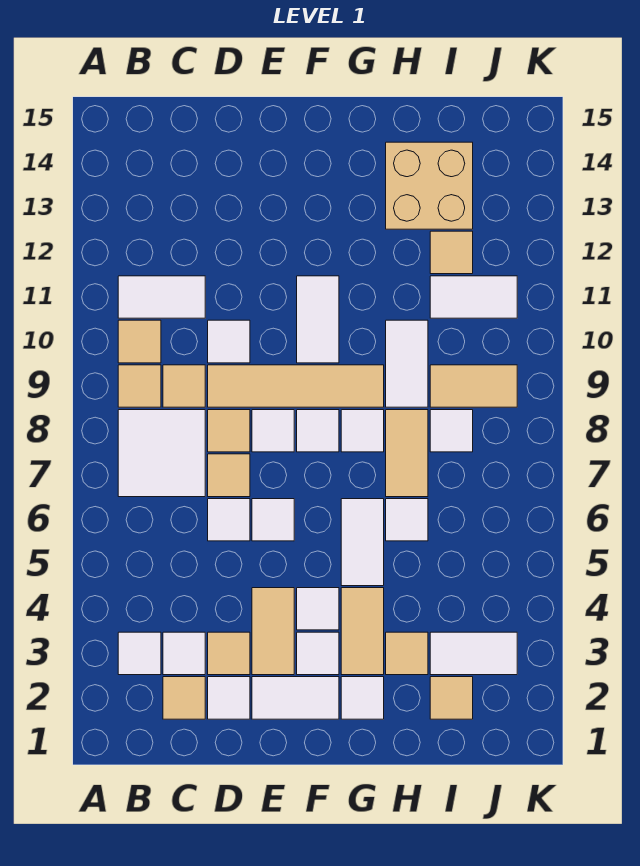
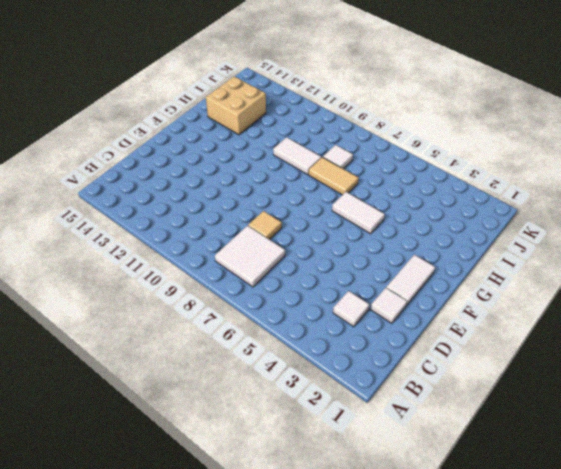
none -> white 1x1 tile [118,632,161,675]
none -> tan 1x1 tile [118,365,161,407]
none -> tan 1x1 tile [118,320,161,363]
none -> white 1x2 tile [118,276,205,318]

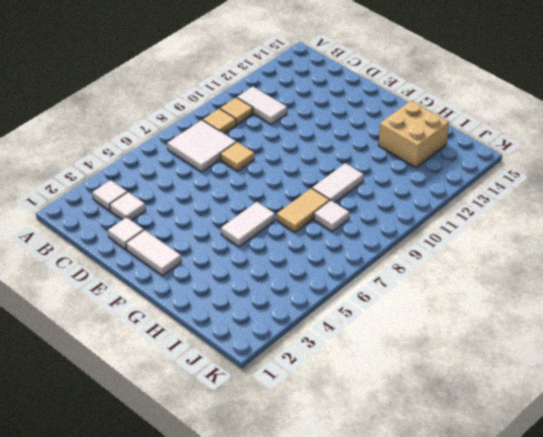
none -> tan 1x1 tile [163,677,205,719]
none -> tan 1x1 tile [163,365,205,407]
none -> tan 1x1 tile [208,632,250,675]
none -> white 1x1 tile [208,499,250,541]

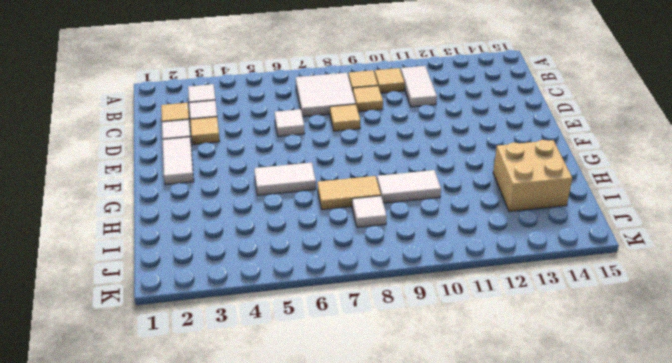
none -> tan 1x1 tile [208,454,250,497]
none -> tan 1x4 tile [208,365,384,407]
none -> white 1x1 tile [208,320,250,363]
none -> tan 1x2 tile [252,588,294,675]

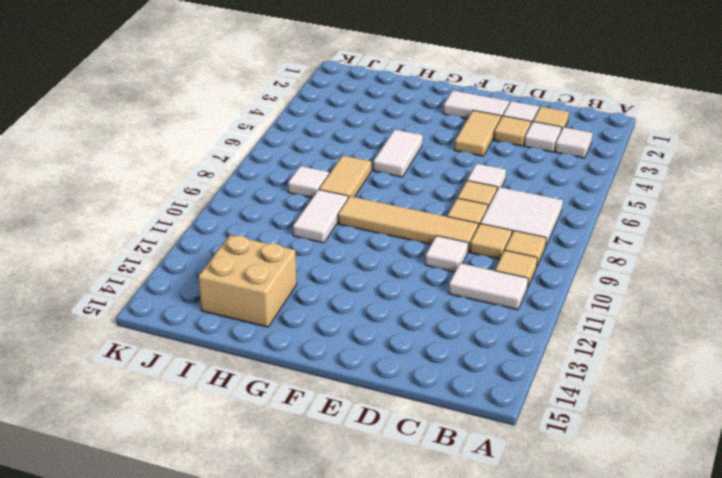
none -> white 1x1 tile [252,499,294,541]
none -> white 1x1 tile [252,410,294,452]
none -> white 1x1 tile [297,632,339,675]
none -> white 1x1 tile [297,588,339,630]

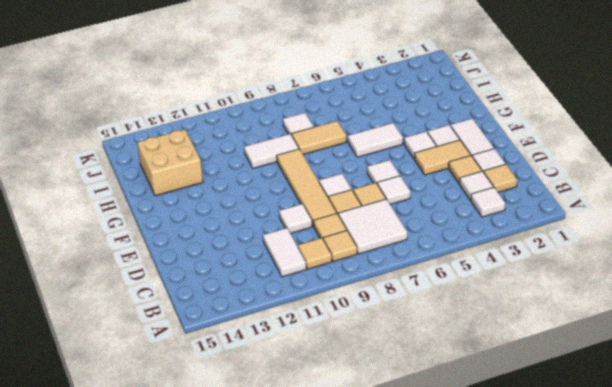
none -> white 1x1 tile [297,410,339,452]
none -> white 1x2 tile [297,276,339,363]
none -> white 1x1 tile [341,677,384,719]
none -> tan 1x2 tile [341,588,384,675]

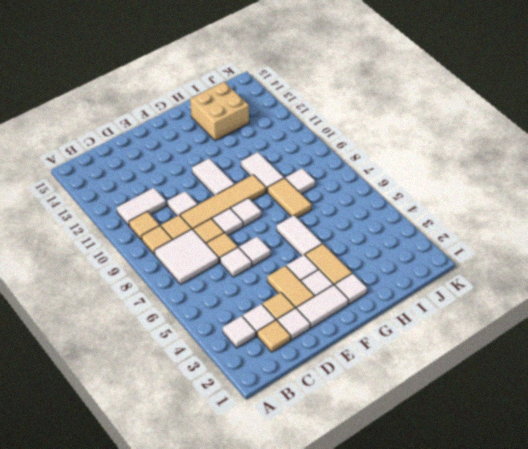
none -> white 1x1 tile [341,410,384,452]
none -> tan 1x1 tile [386,632,428,675]
none -> white 1x1 tile [386,499,428,541]
none -> tan 1x1 tile [430,677,473,719]

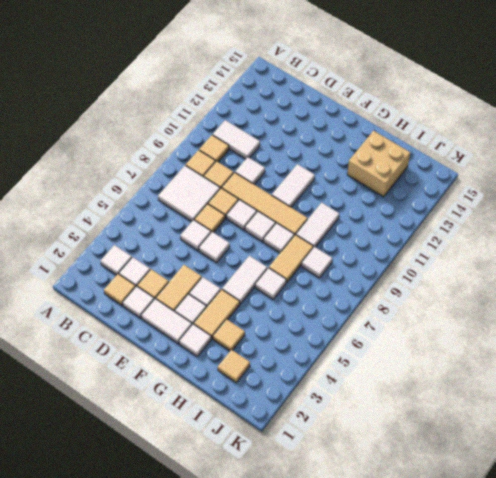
none -> white 1x2 tile [430,632,517,675]
none -> tan 1x2 tile [430,365,517,407]
none -> white 1x2 tile [430,276,517,318]
none -> tan 1x1 tile [430,231,473,274]

